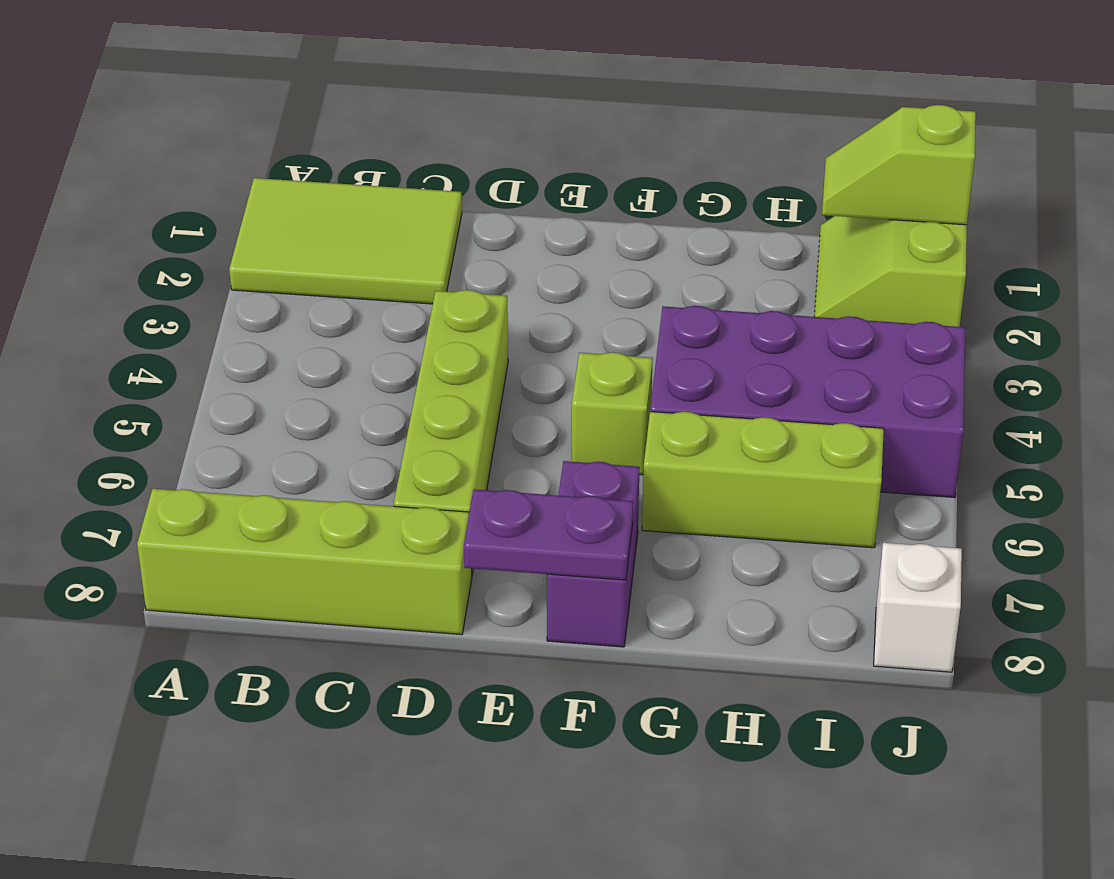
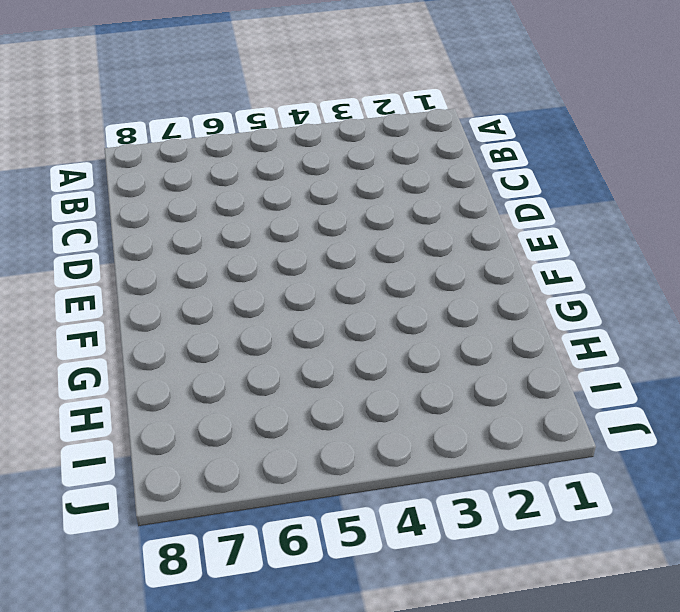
none -> lime 2x3 tile [229,178,462,304]
none -> lime 1x4 brick [137,489,472,635]

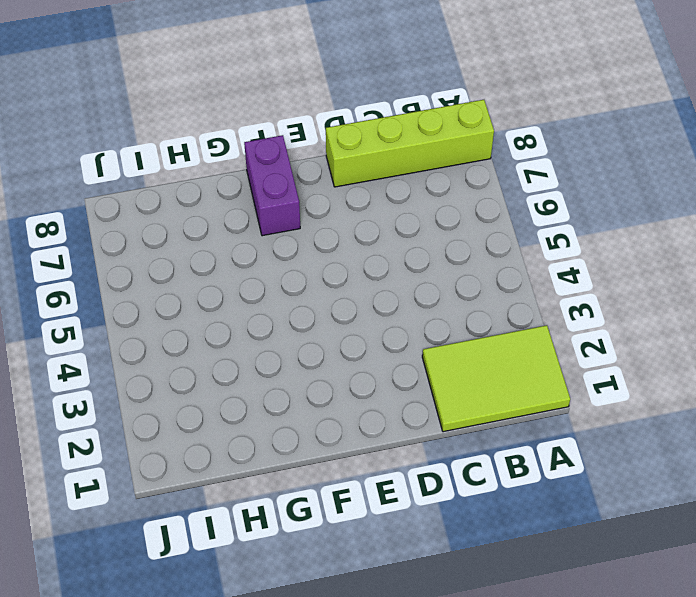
none -> lime 1x4 brick [394,290,508,574]
none -> lime 1x1 brick [571,352,653,475]

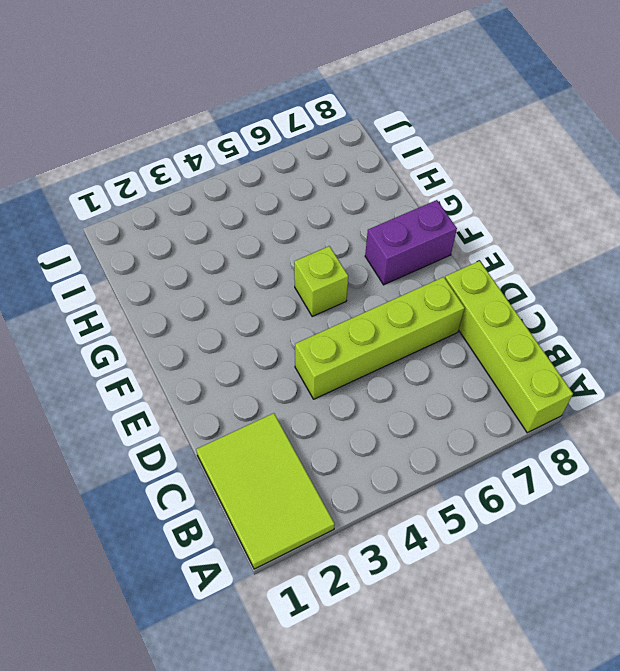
none -> purple 2x4 brick [650,306,965,498]
none -> lime 1x3 brick [642,412,884,548]

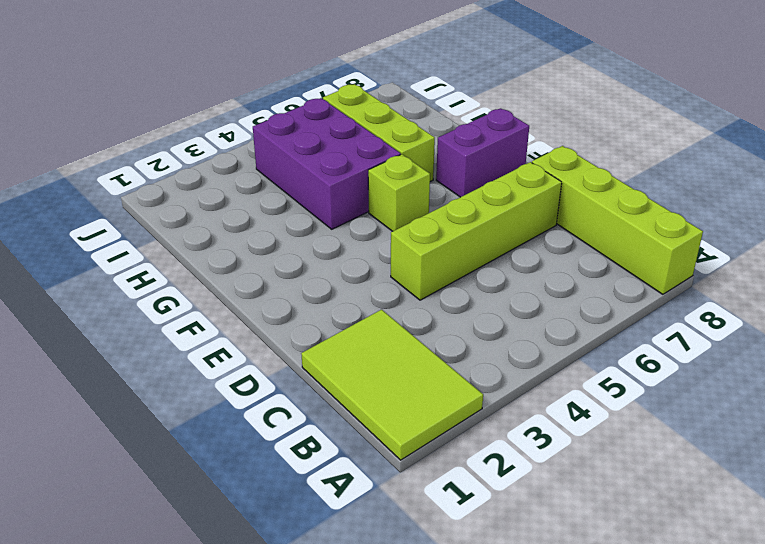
purple 2x3 brick [253,98,401,229] -> purple 2x4 brick [650,306,965,498]
none -> lime 2x2 slope [814,216,967,327]
none -> white 1x1 brick [874,543,962,672]

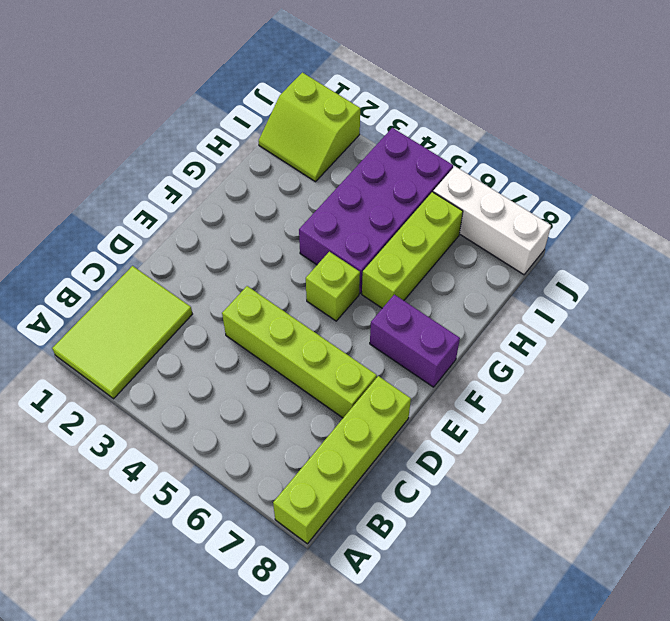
white 1x3 brick [433,166,551,275] -> white 1x1 brick [874,543,962,672]
none -> purple 1x2 plate [464,489,633,580]
none -> lime 1x2 slope [822,105,976,225]

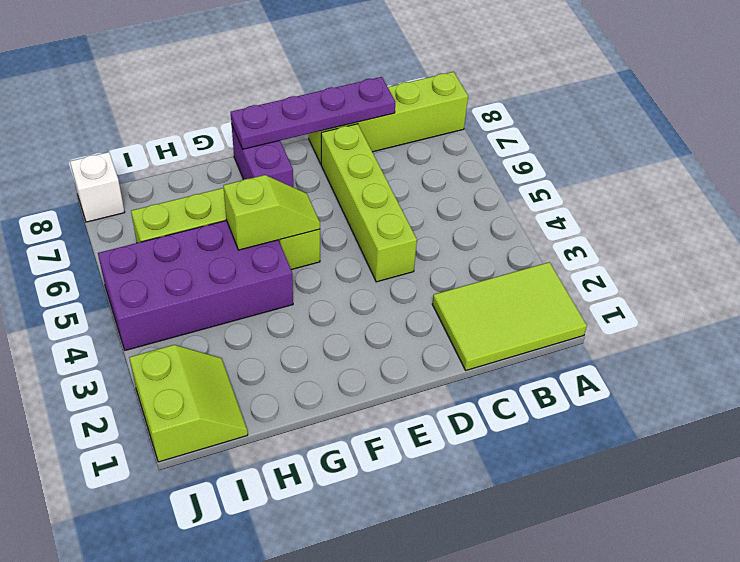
purple 1x4 plate [231,77,395,149] -> purple 1x2 plate [464,489,633,580]
lime 1x2 slope [223,175,320,250] -> lime 1x2 slope moved to [822,105,976,225]

